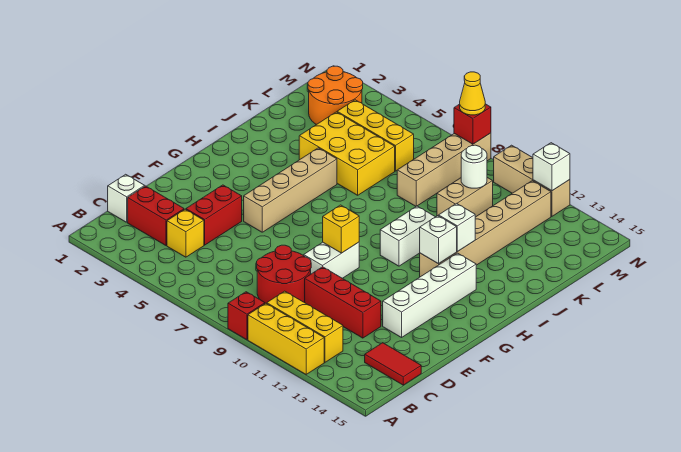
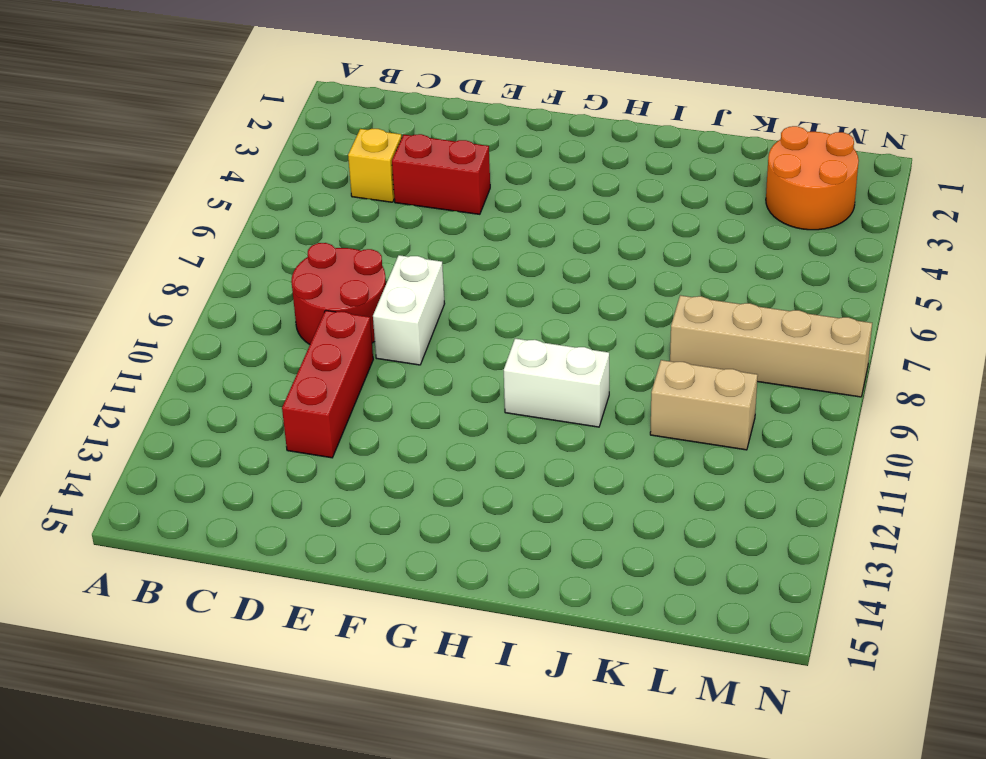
white 1x2 brick [373,255,445,365] -> white 1x2 brick turned to [304,242,359,278]
none -> red 1x1 brick [228,292,265,340]
none -> yellow 1x3 brick [248,303,324,374]
none -> yellow 1x3 brick [267,291,343,362]

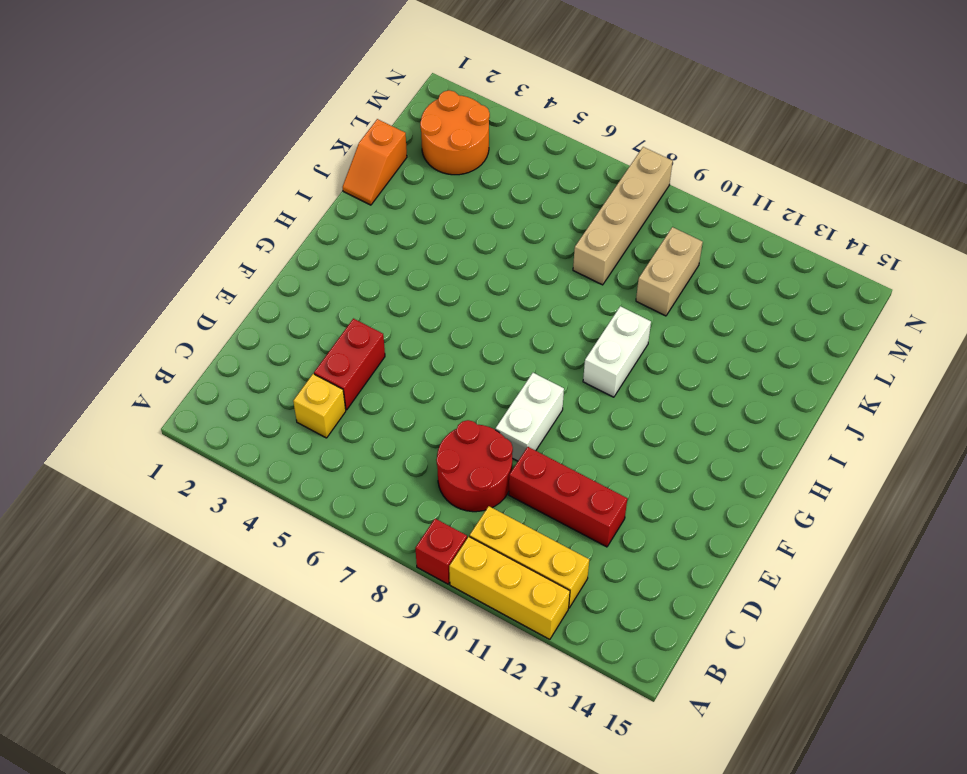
orange 1x2 slope [343,119,407,205] -> none
none -> white 1x1 brick [108,174,145,222]
none -> red 1x2 brick [128,186,184,246]
none -> red 1x2 tile [365,343,421,385]

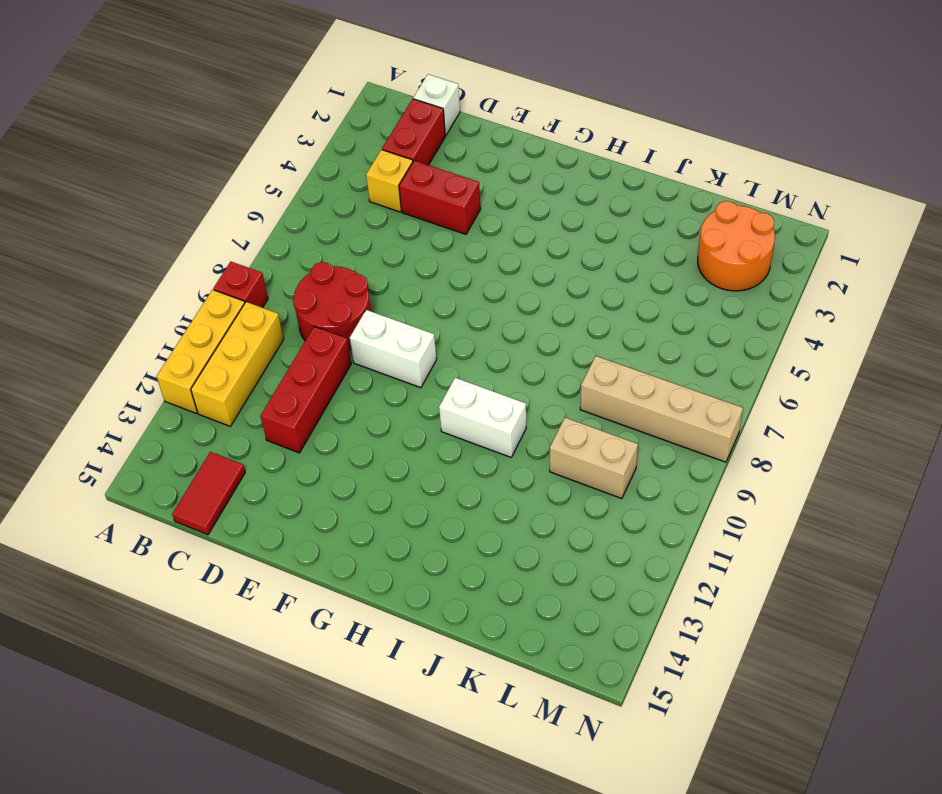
none -> white 1x4 brick [383,253,476,337]
none -> tan 1x4 brick [244,148,337,232]
none -> tan 1x6 brick [420,181,551,277]

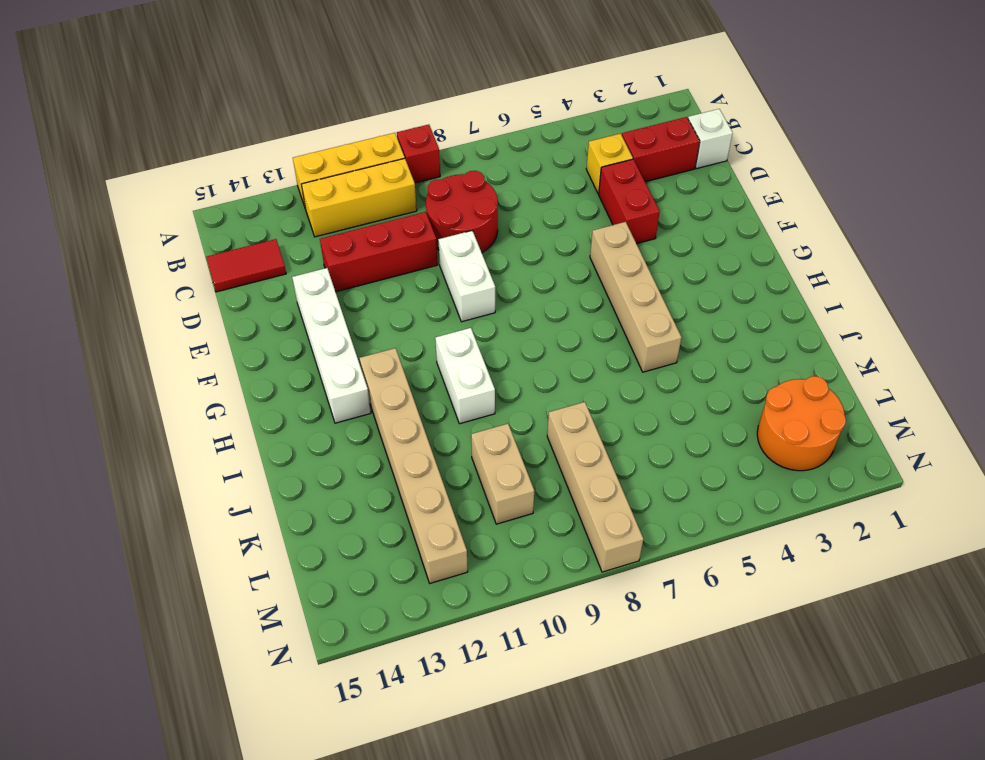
none -> yellow 2x3 brick [299,112,395,195]
none -> yellow 1x3 brick [337,100,414,171]
none -> tan 1x3 brick [494,145,570,216]

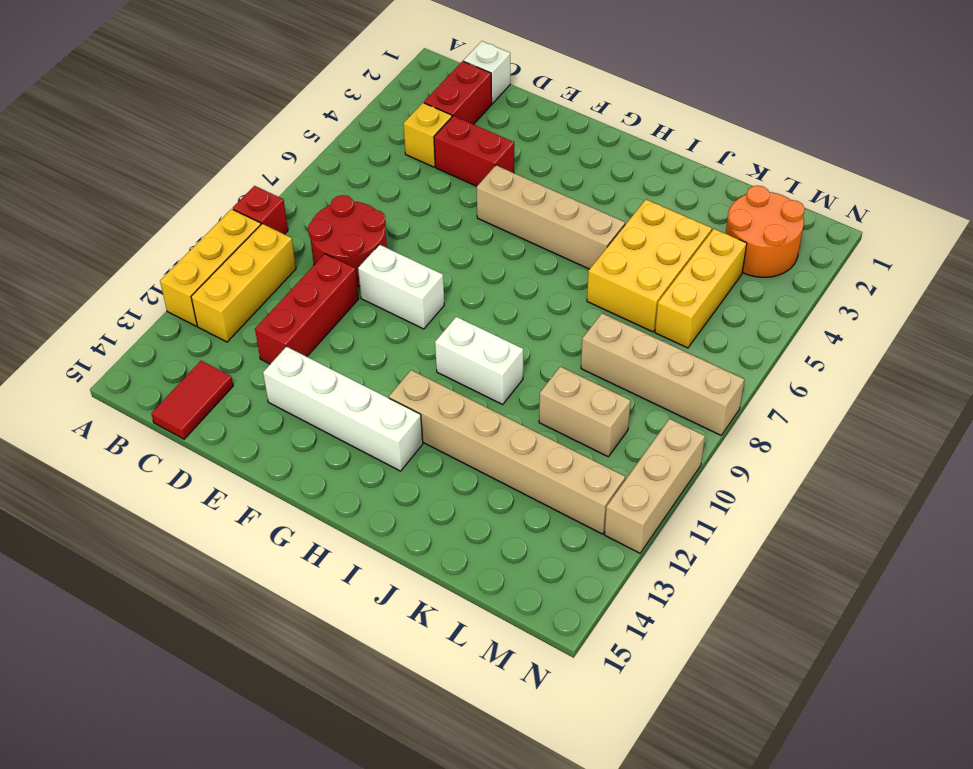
none -> yellow 1x1 brick [323,205,359,253]
none -> white 1x1 brick [420,216,457,264]
none -> white 1x1 brick [439,203,475,252]

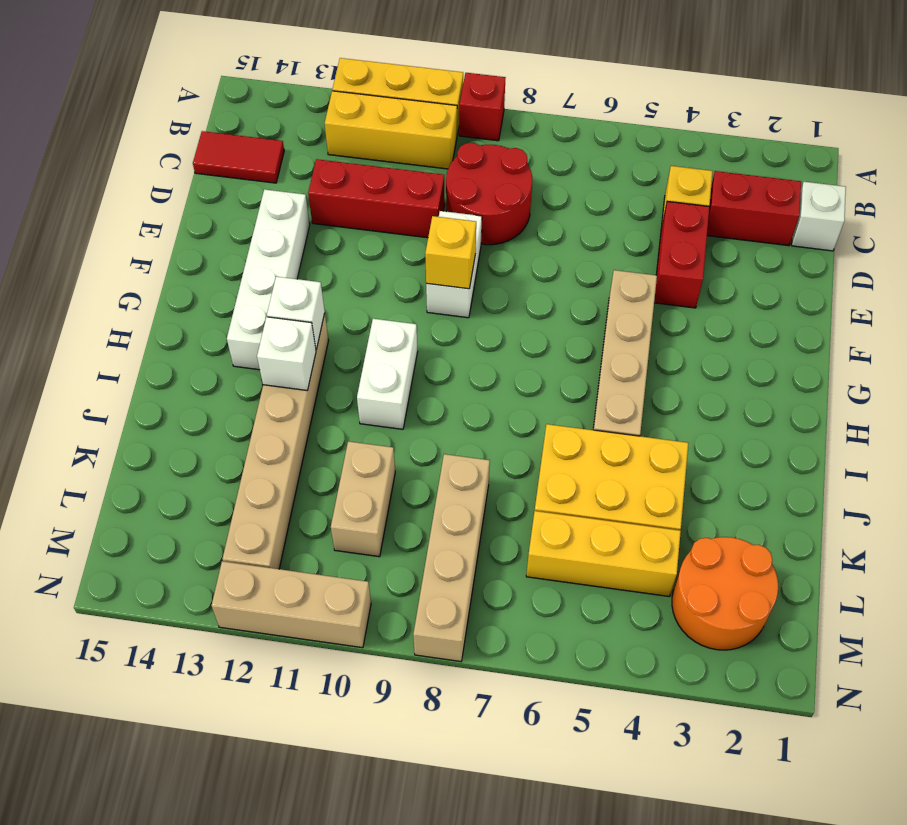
none -> white 1x1 round brick [461,145,487,188]
none -> red 1x1 brick [454,104,491,144]
none -> white 1x1 brick [533,143,570,191]

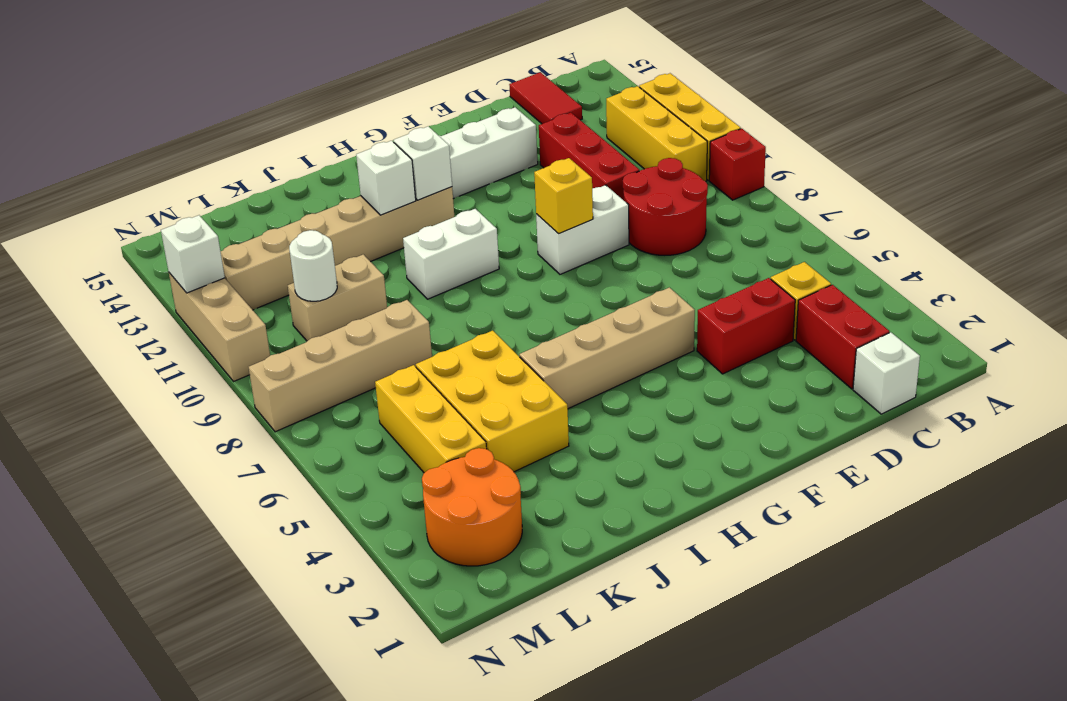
none -> red 1x1 brick [454,104,491,144]
none -> yellow 1x1 cone [460,72,485,115]

